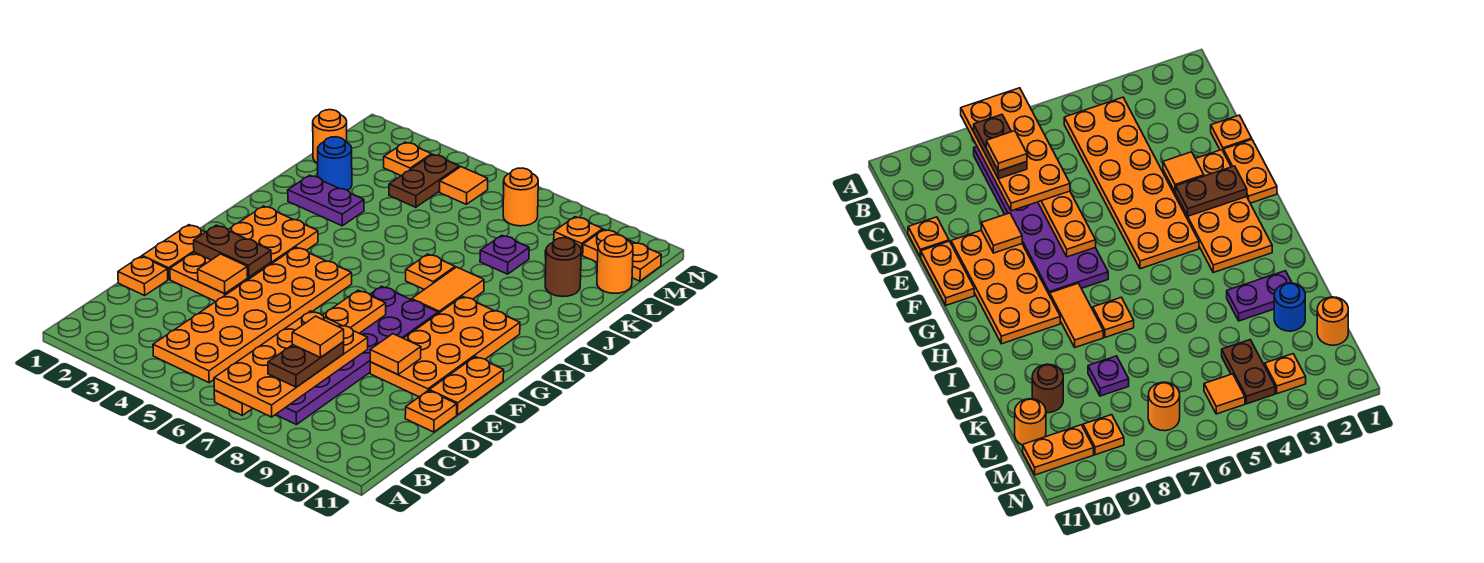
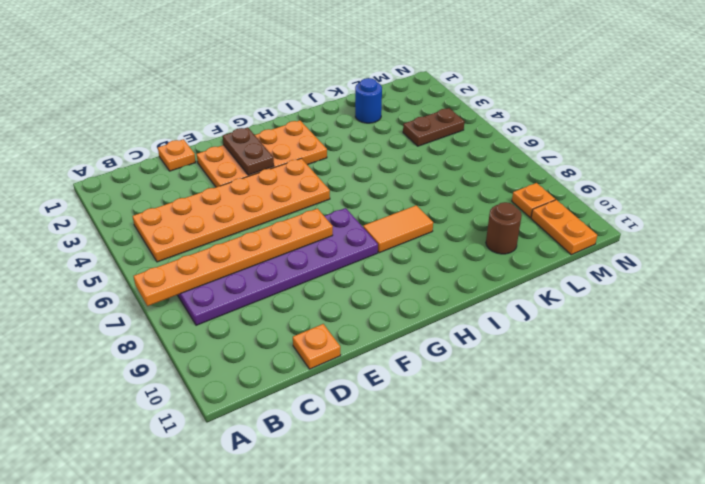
none -> orange 1x2 plate [142,225,205,279]
none -> orange 2x4 plate [370,296,520,397]
none -> orange 1x2 plate [429,357,504,415]

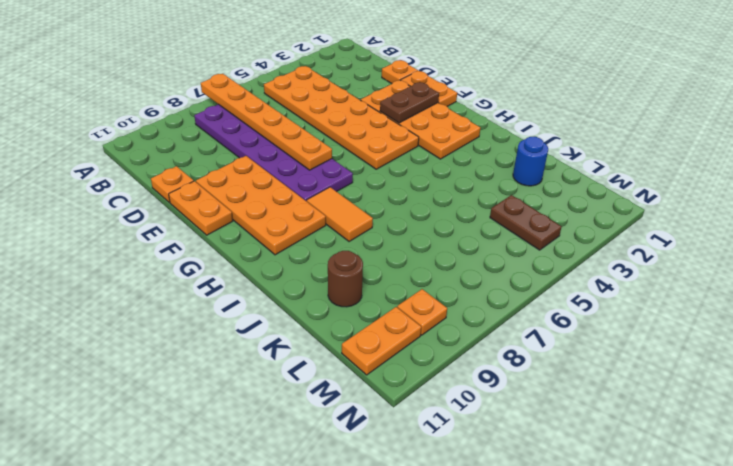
none -> orange 1x1 plate [406,254,455,290]
none -> purple 1x2 plate [288,175,364,226]
none -> purple 1x1 plate [480,235,529,274]

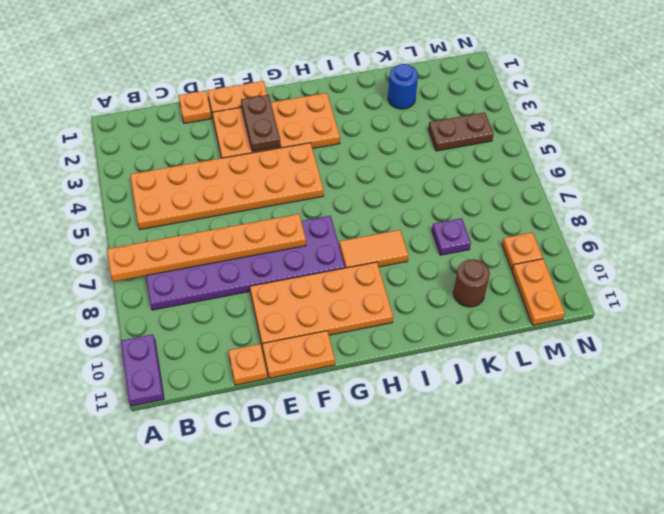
purple 1x2 plate [121,334,164,406] -> purple 1x2 plate moved to [288,175,364,226]
none -> orange 1x1 plate [406,254,455,290]
none -> orange 1x1 round brick [313,110,347,163]
none -> orange 1x1 round brick [597,235,633,293]

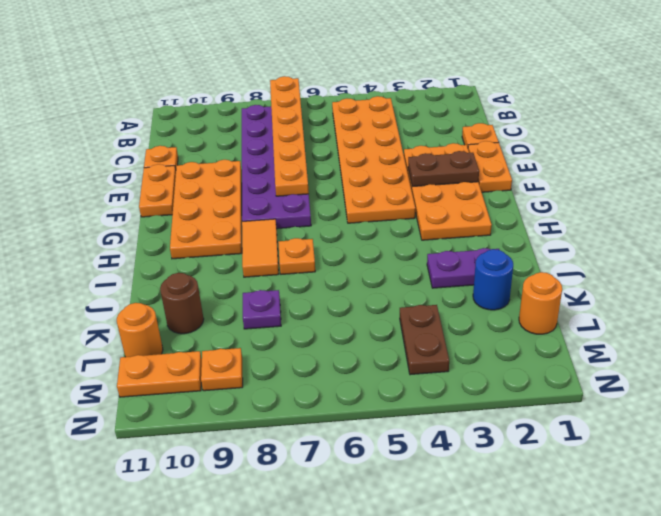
none -> orange 1x1 plate [384,142,432,176]
none -> orange 1x1 tile [440,167,488,204]
none -> orange 1x1 round brick [503,168,538,226]

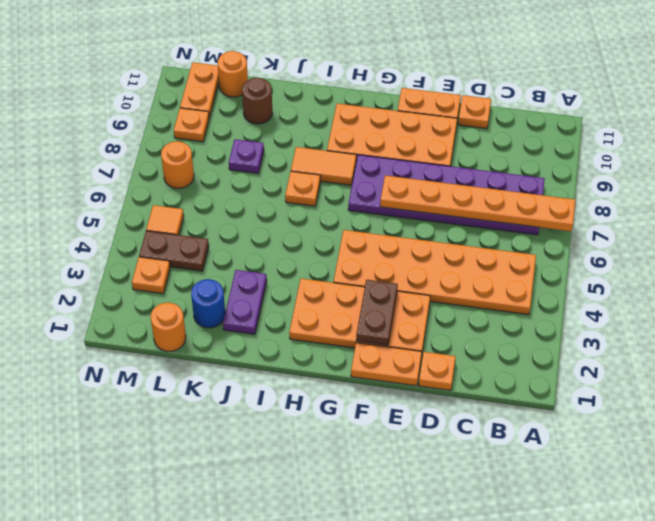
none -> orange 1x1 tile [198,254,248,294]
none -> orange 1x1 tile [370,334,421,375]
none -> orange 2x4 plate [214,311,368,417]

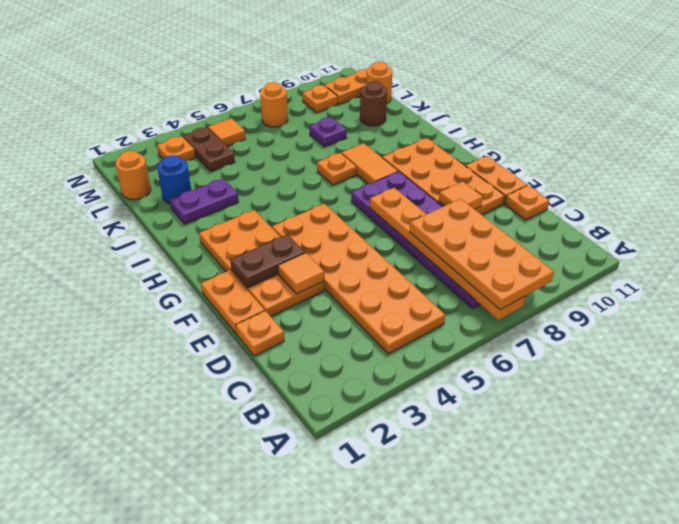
none -> brown 1x2 plate [268,342,344,387]
none -> orange 1x1 tile [292,316,344,357]

